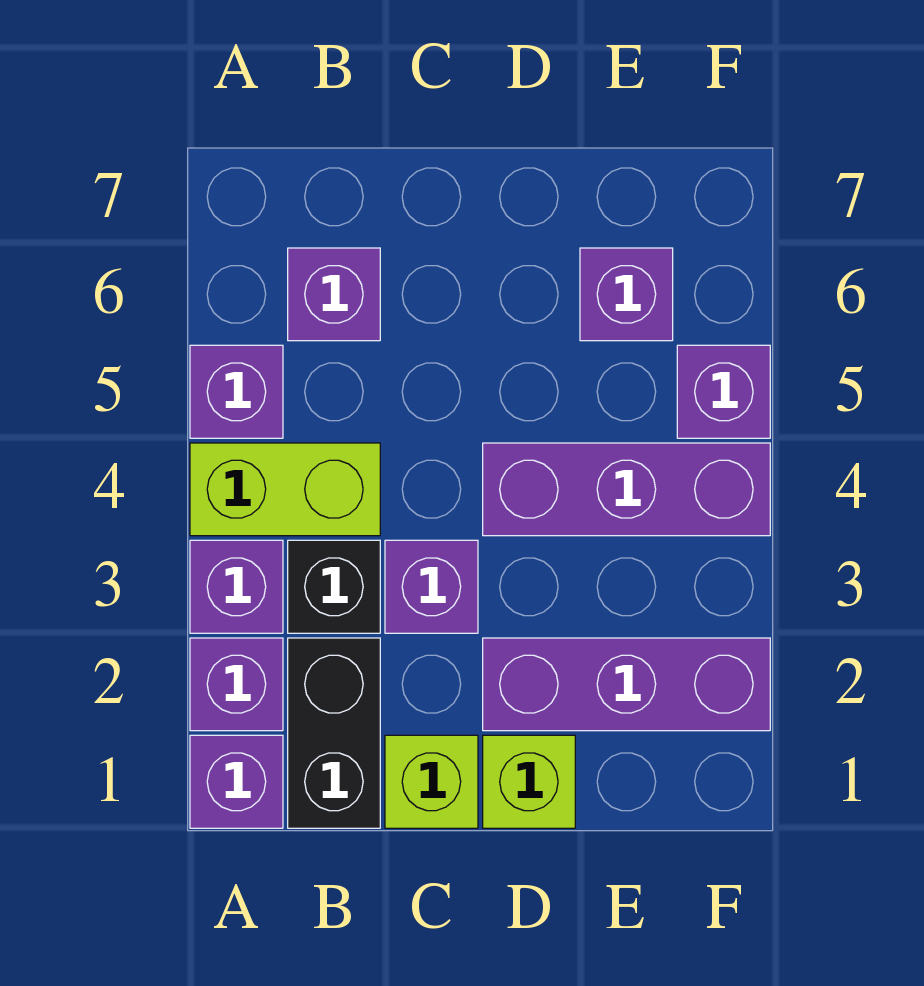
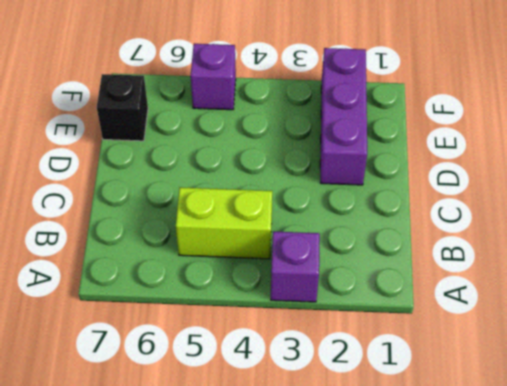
lime 1x2 brick [176,187,272,259] -> lime 1x2 brick turned to [190,443,380,536]
black 1x1 brick [97,74,148,141] -> black 1x1 brick moved to [288,540,380,633]
none -> purple 1x1 brick [190,735,283,828]
none -> purple 1x1 brick [190,638,283,731]
none -> purple 1x1 brick [190,345,283,438]

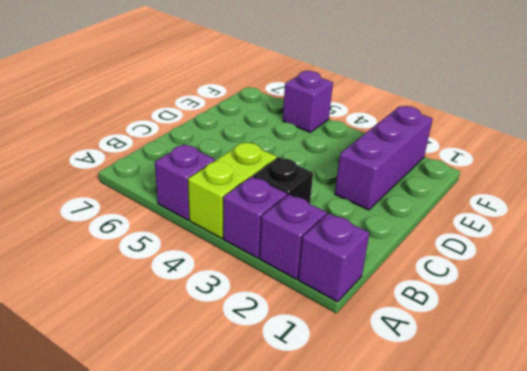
none -> black 1x2 brick [288,638,380,828]
none -> purple 1x1 brick [288,248,380,341]
none -> lime 1x1 brick [385,735,478,828]

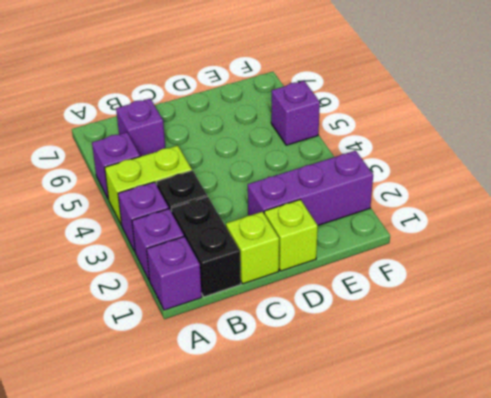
none -> purple 1x1 brick [385,540,478,633]
none -> purple 1x3 brick [483,443,770,536]
none -> purple 1x1 brick [580,248,673,341]

